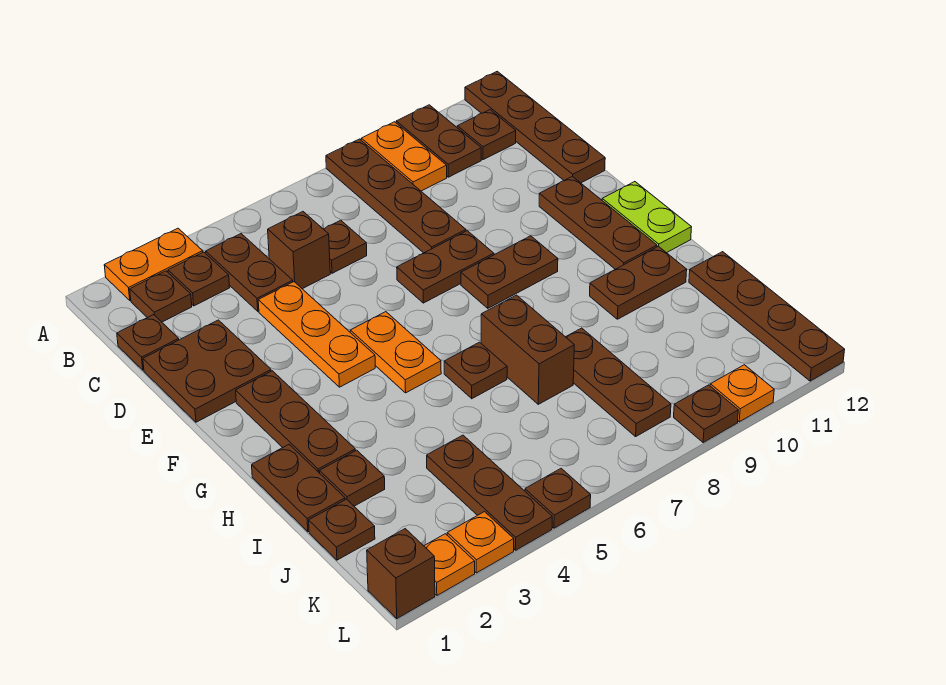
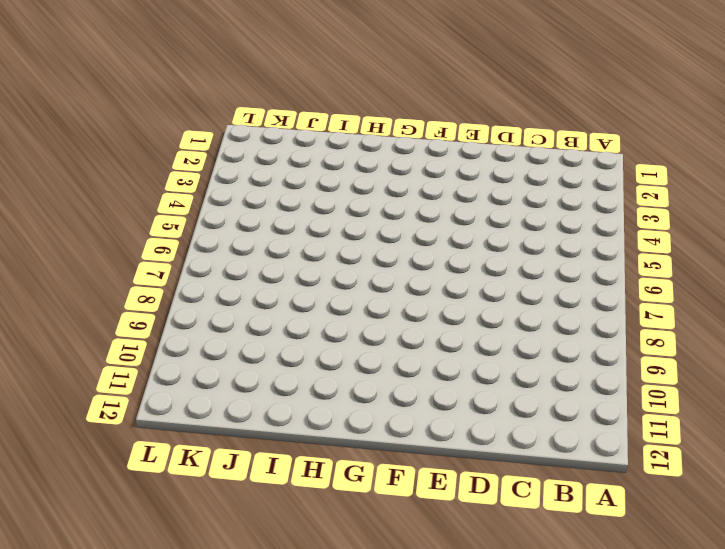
none -> orange 1x2 plate [104,228,203,300]
none -> brown 1x4 plate [326,139,466,253]
none -> orange 1x2 plate [361,122,447,191]
none -> brown 1x2 plate [396,105,481,177]

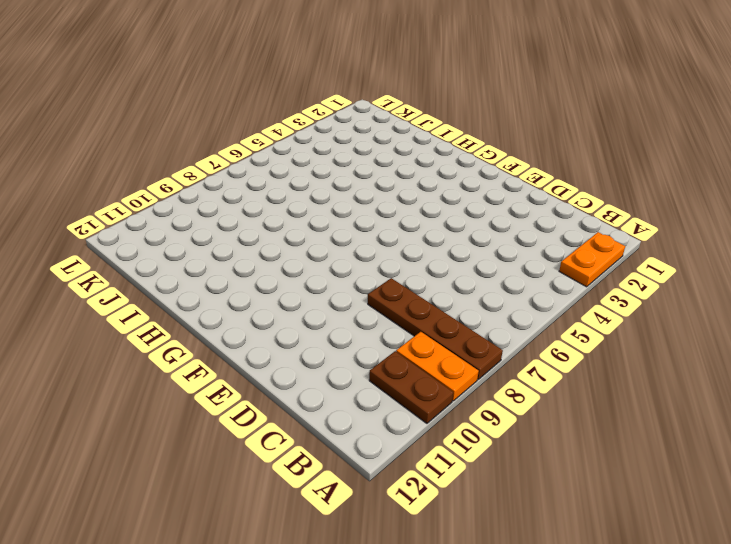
none -> brown 1x4 plate [465,71,605,183]
none -> brown 1x1 plate [130,271,192,322]
none -> brown 1x1 plate [168,252,230,306]
none -> brown 1x2 plate [206,234,293,311]

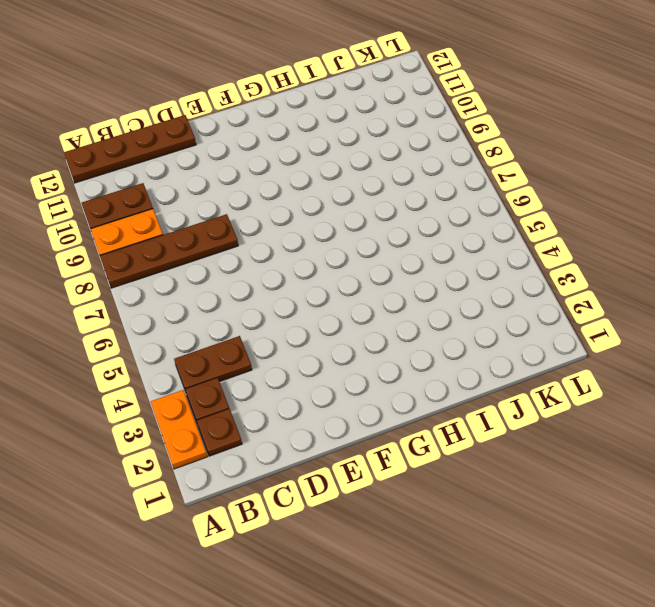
none -> brown 1x1 plate [457,110,516,160]
none -> brown 1x1 plate [117,315,179,370]
none -> brown 1x1 brick [268,212,330,289]
none -> brown 1x1 plate [324,220,367,273]

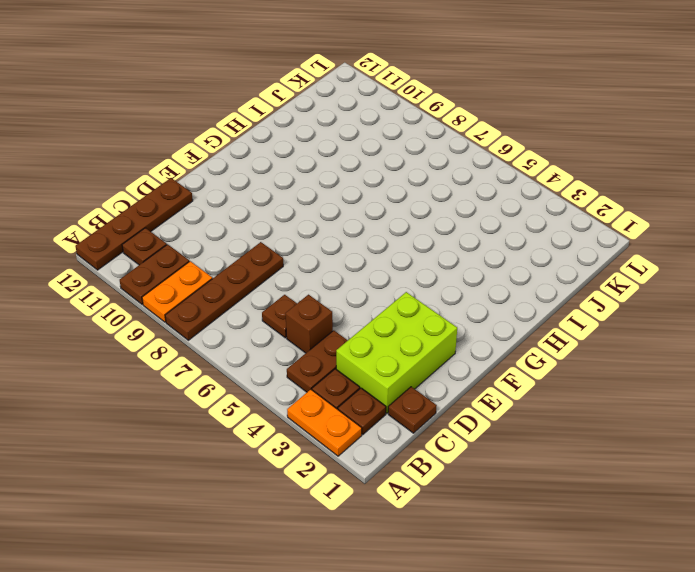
lime 2x3 brick [336,292,457,413] -> brown 2x2 plate [143,320,271,422]
none -> orange 1x3 plate [258,282,375,387]
none -> brown 1x2 plate [397,231,494,303]
none -> brown 1x3 plate [539,176,657,269]
none -> brown 1x3 plate [236,371,355,473]

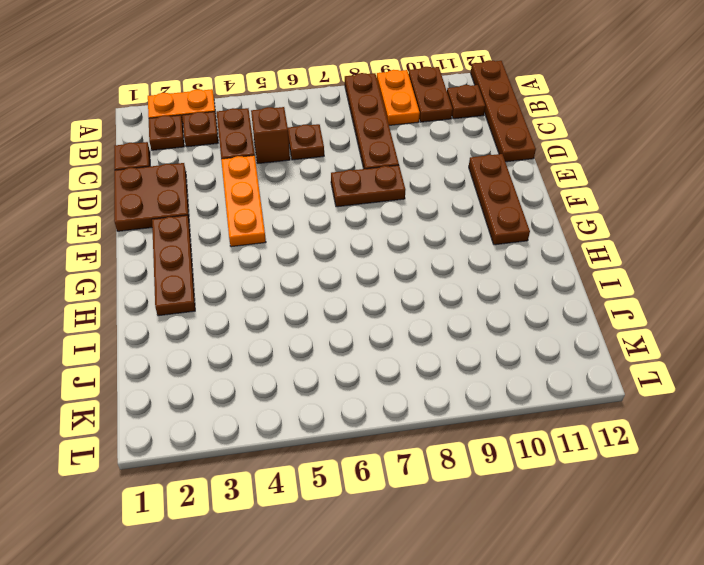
none -> orange 1x2 plate [350,312,441,393]
none -> brown 1x2 plate [461,236,558,308]
none -> lime 1x2 plate [602,182,691,253]
none -> brown 1x2 plate [252,445,345,532]

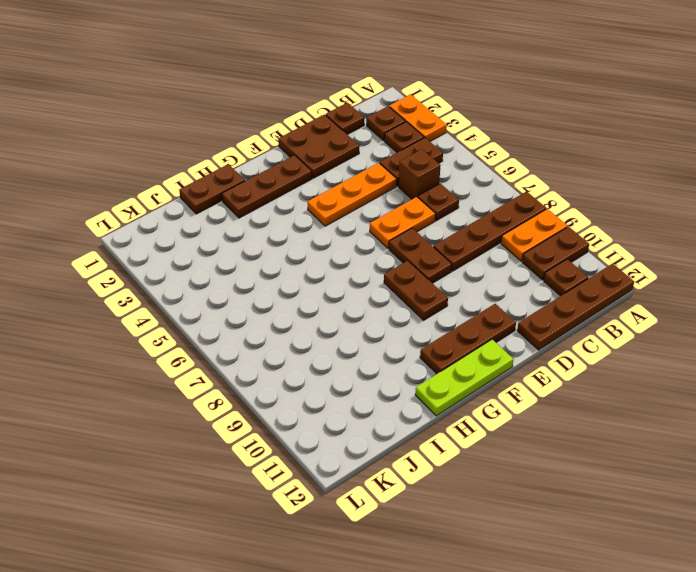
orange 1x2 plate [370,197,435,248] -> orange 1x2 plate moved to [350,312,441,393]
lime 1x3 plate [415,339,513,416] -> lime 1x2 plate [602,182,691,253]
none -> brown 1x1 plate [444,342,507,399]
none -> brown 1x2 brick [481,295,574,404]
none -> brown 1x2 plate [590,246,687,319]
none -> brown 1x1 plate [320,450,385,506]

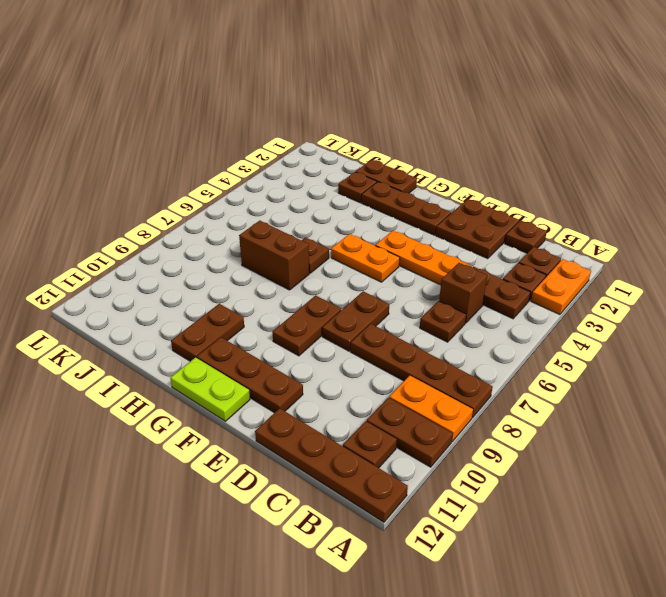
none -> brown 1x3 plate [566,328,671,437]
none -> brown 1x4 plate [689,252,845,381]
none -> brown 1x1 plate [309,499,375,560]
none -> brown 1x3 plate [427,435,552,550]

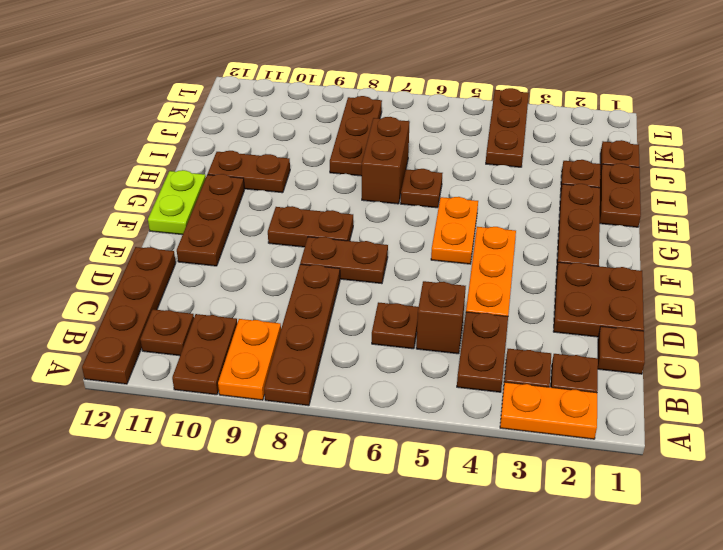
none -> brown 1x4 plate [689,252,845,381]
none -> brown 1x1 brick [367,529,435,618]
none -> orange 1x1 plate [424,534,475,595]
none -> orange 1x1 plate [447,512,514,573]

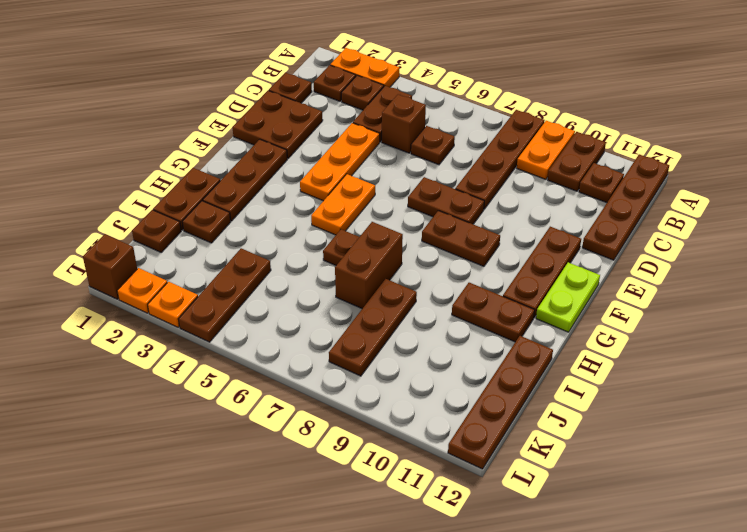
none -> brown 1x1 plate [525,468,591,528]
none -> brown 1x1 plate [674,385,738,442]
none -> orange 1x1 plate [710,365,774,422]

